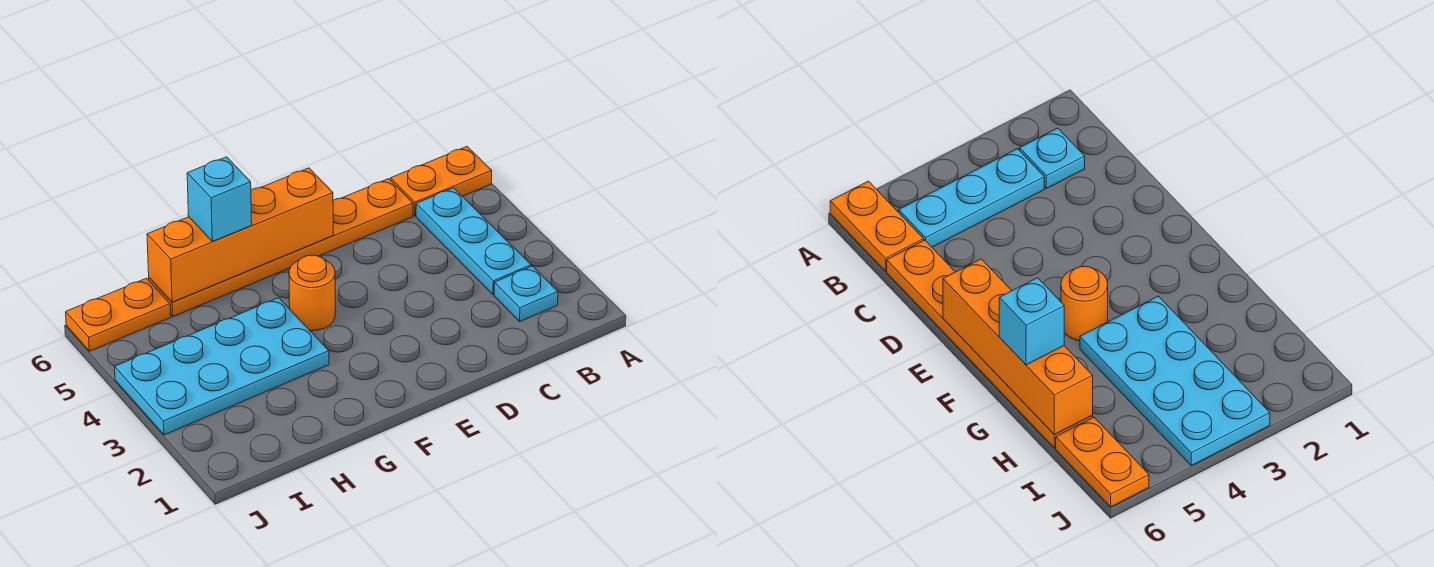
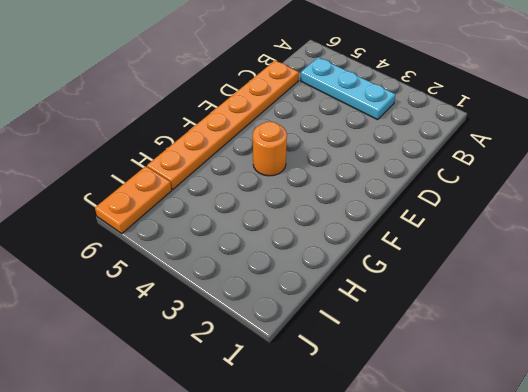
none -> orange 1x2 plate [391,147,492,216]
none -> cyan 1x1 plate [494,266,558,321]

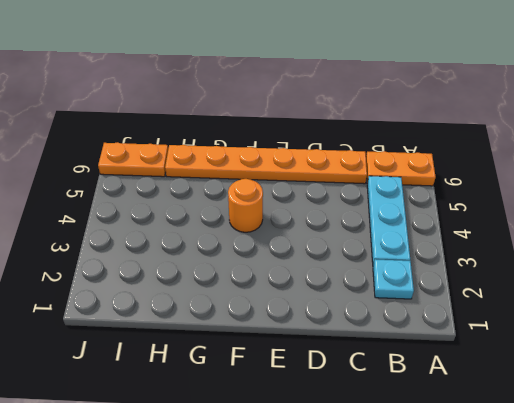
none -> cyan 2x4 plate [115,298,329,435]
none -> orange 1x4 brick [147,168,333,302]

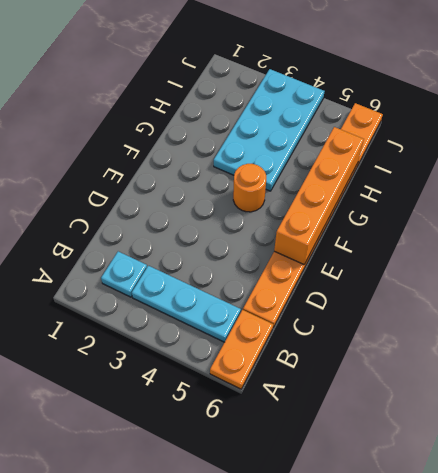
none -> cyan 1x1 brick [187,157,252,242]

